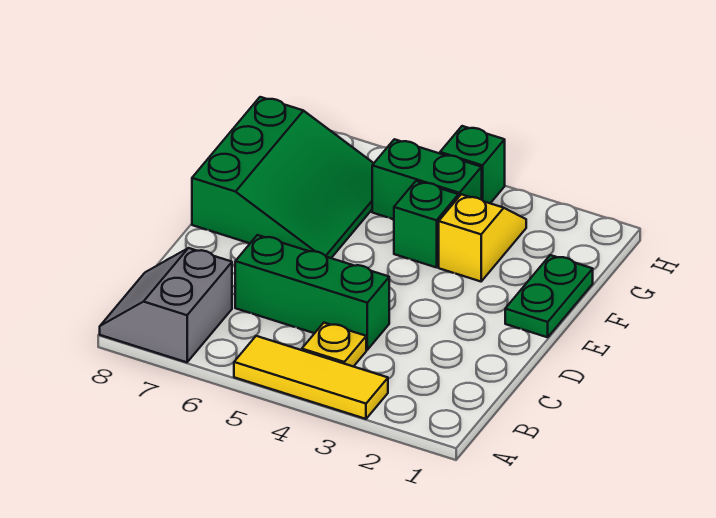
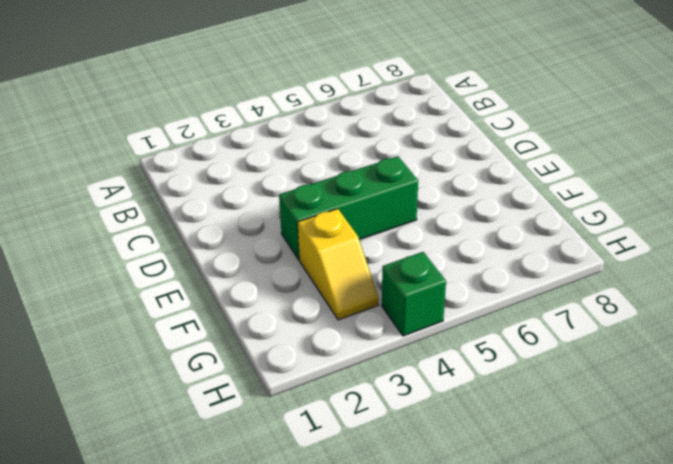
green 1x3 brick [279,156,418,260] -> green 1x3 brick moved to [235,235,389,350]
none -> yellow 1x3 tile [234,336,388,419]
none -> grey 2x2 slope [100,248,232,362]

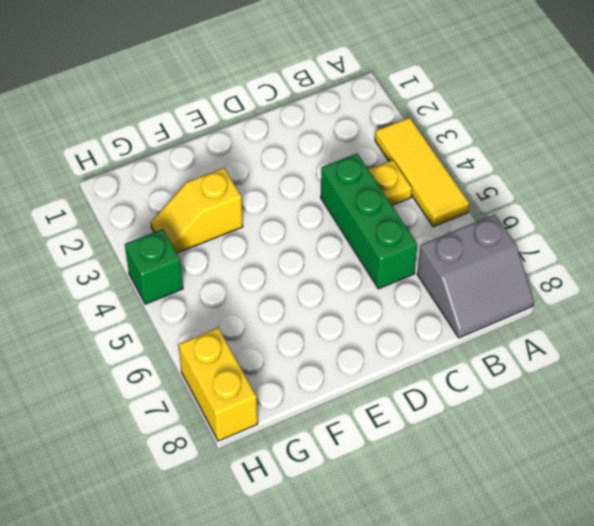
yellow 1x2 brick [179,328,258,441] -> none
none -> green 1x2 plate [505,255,593,337]
none -> green 3x3 slope [192,97,374,258]

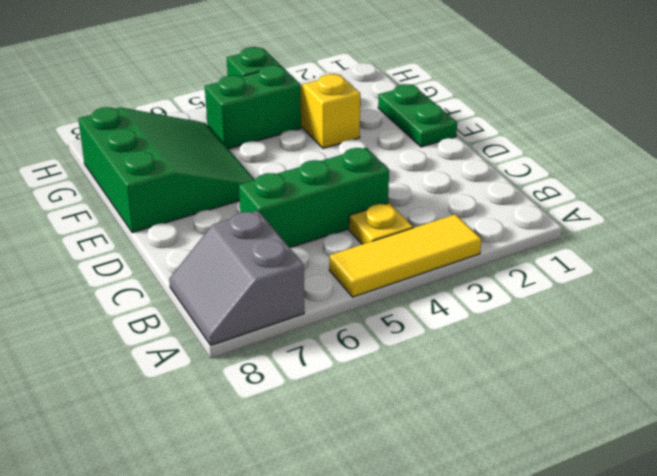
none -> green 1x1 brick [394,181,458,267]

